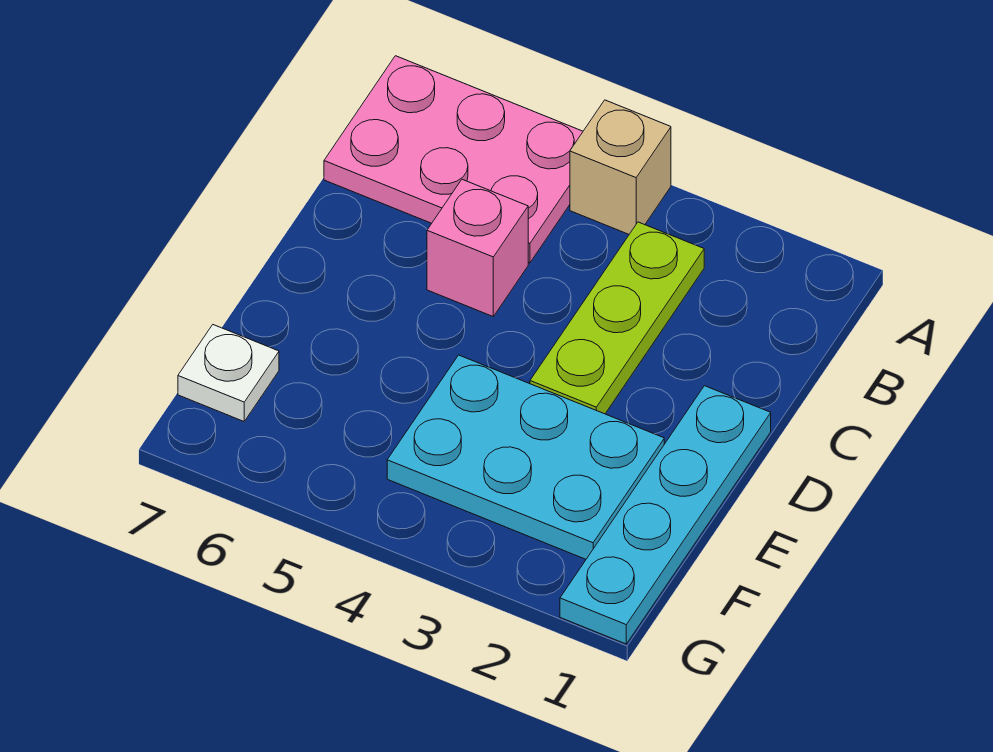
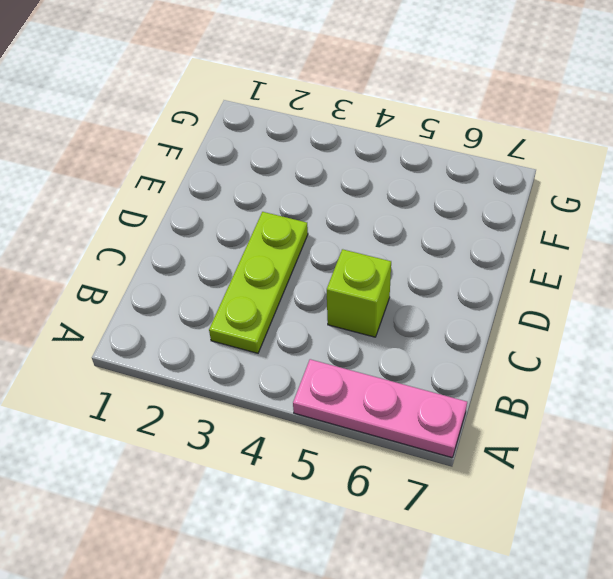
pink 1x3 plate [293,359,467,458] -> pink 2x3 plate [324,56,583,263]
lime 1x1 brick [327,249,391,337] -> pink 1x1 brick [427,179,528,316]
none -> tan 1x1 brick [570,100,671,234]
none -> cyan 1x4 plate [560,386,771,644]

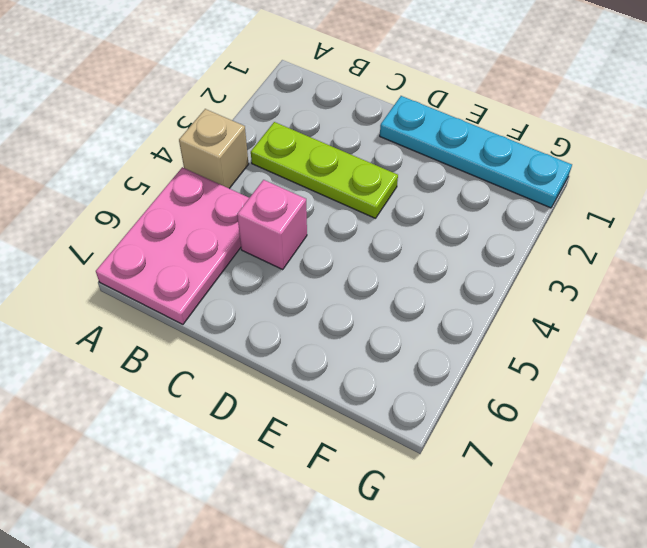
none -> cyan 2x3 plate [387,355,664,559]
none -> white 1x1 plate [178,325,279,421]

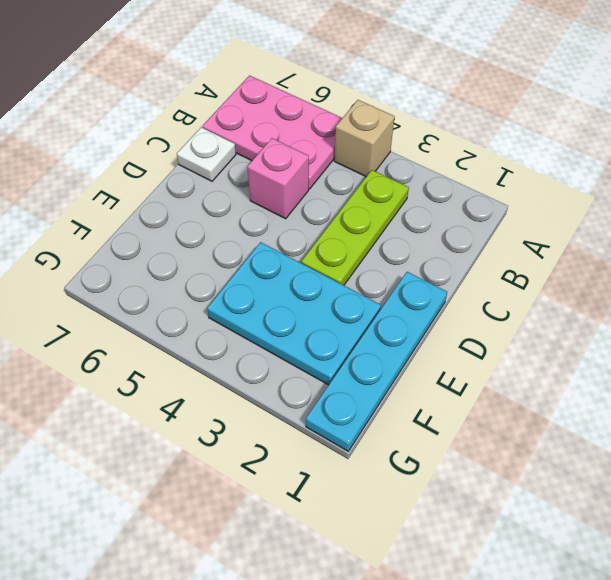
white 1x1 plate [177,127,236,181] -> white 1x1 plate moved to [178,325,279,421]

